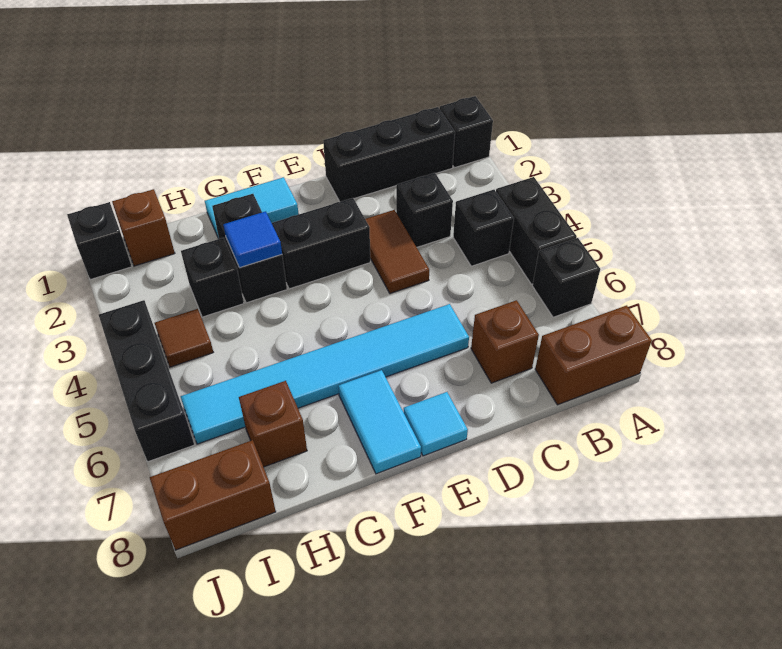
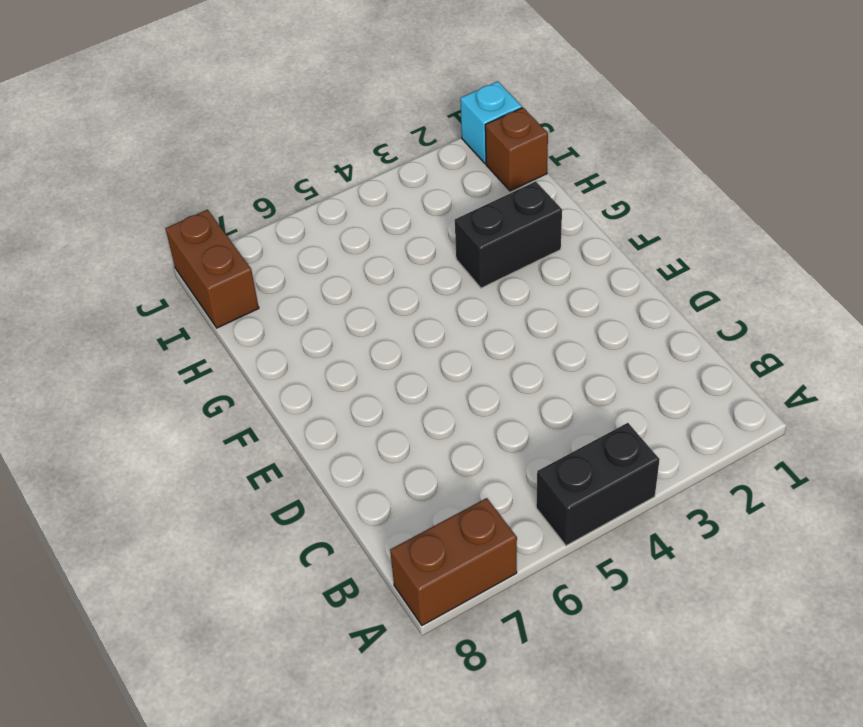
brown 1x2 brick [390,498,517,625] -> brown 1x2 brick turned to [535,305,652,405]
cyan 1x1 brick [460,81,522,163] -> black 1x1 brick [67,202,132,280]
none -> black 1x1 brick [440,96,493,168]
none -> black 1x1 brick [532,238,600,317]
none -> black 1x3 brick [323,107,455,202]

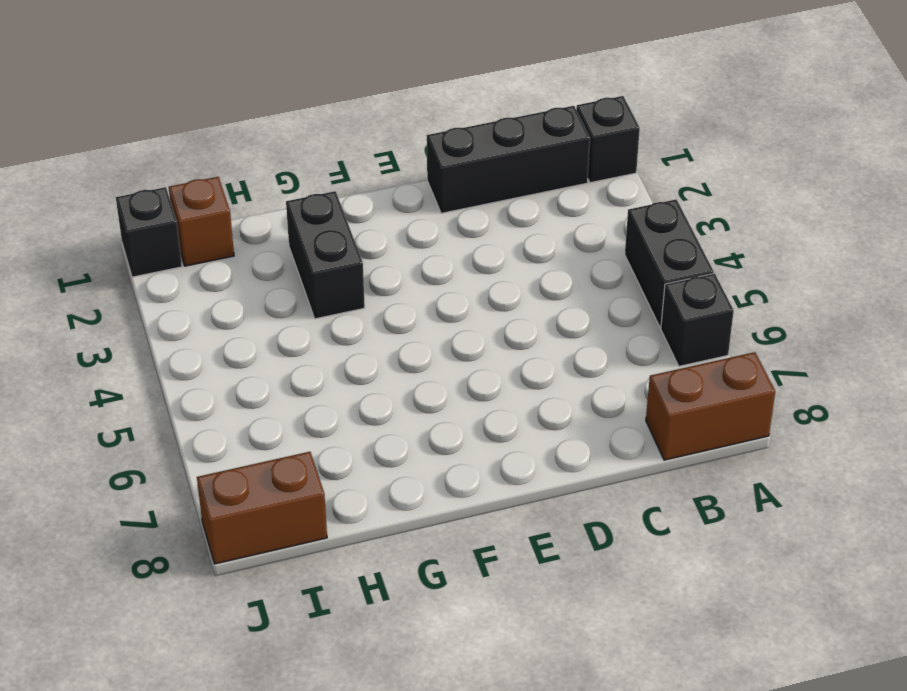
none -> black 1x1 brick [453,190,514,266]
none -> black 1x1 brick [396,173,453,247]
none -> brown 1x1 brick [471,300,539,383]

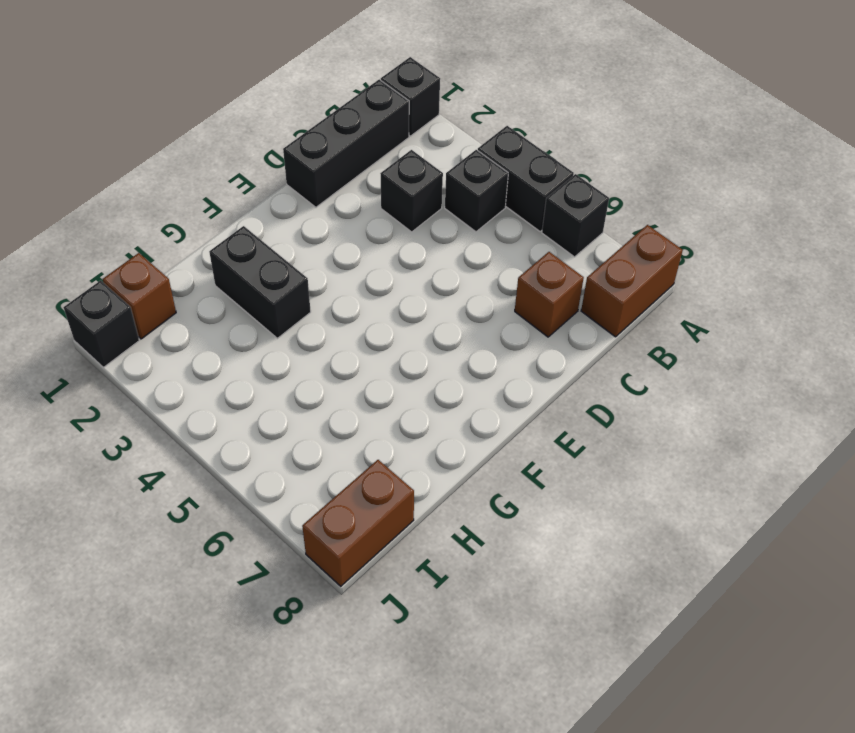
none -> brown 1x2 tile [365,210,429,293]
none -> cyan 1x6 tile [181,304,469,444]
none -> black 1x2 brick [272,198,370,289]

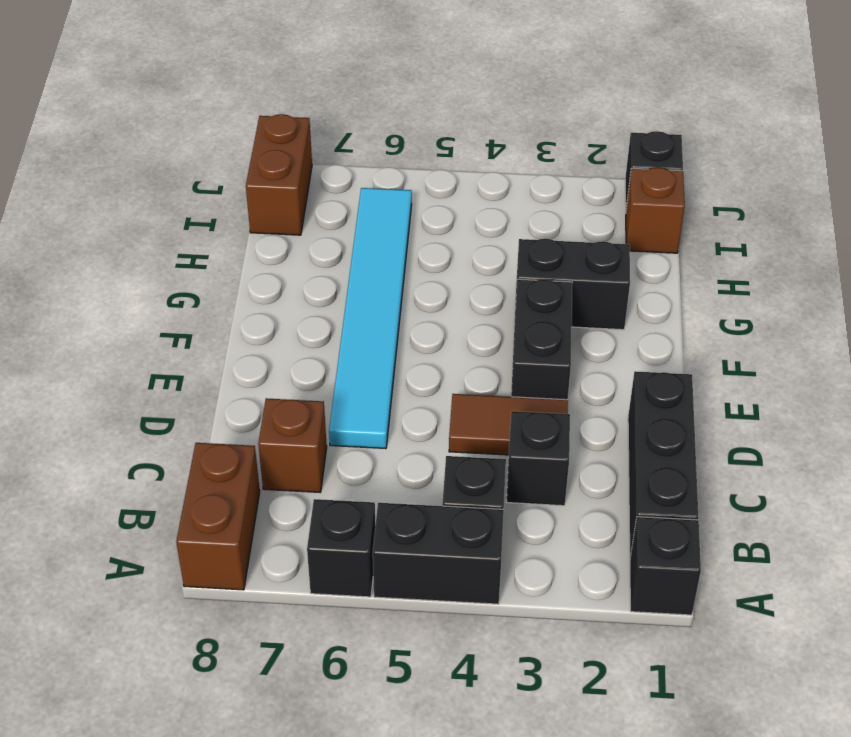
none -> cyan 1x1 tile [404,392,468,456]
none -> cyan 1x2 tile [205,177,299,239]
none -> cyan 1x2 tile [338,370,421,474]

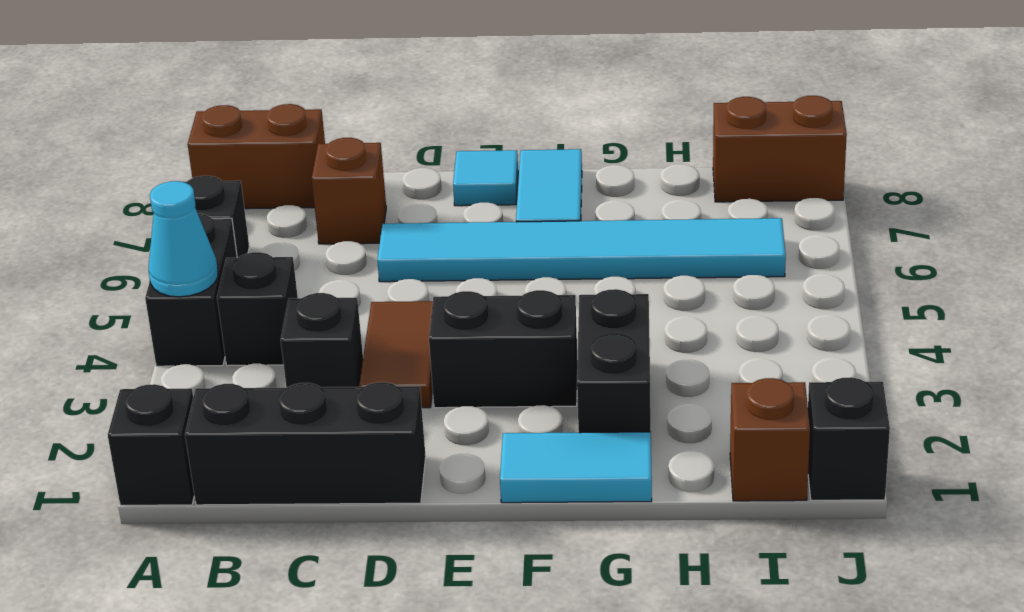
cyan 1x1 cone [149,181,218,297] -> none
none -> black 1x1 brick [181,238,244,317]
none -> brown 1x1 brick [239,381,307,467]
none -> brown 1x1 tile [155,309,213,367]

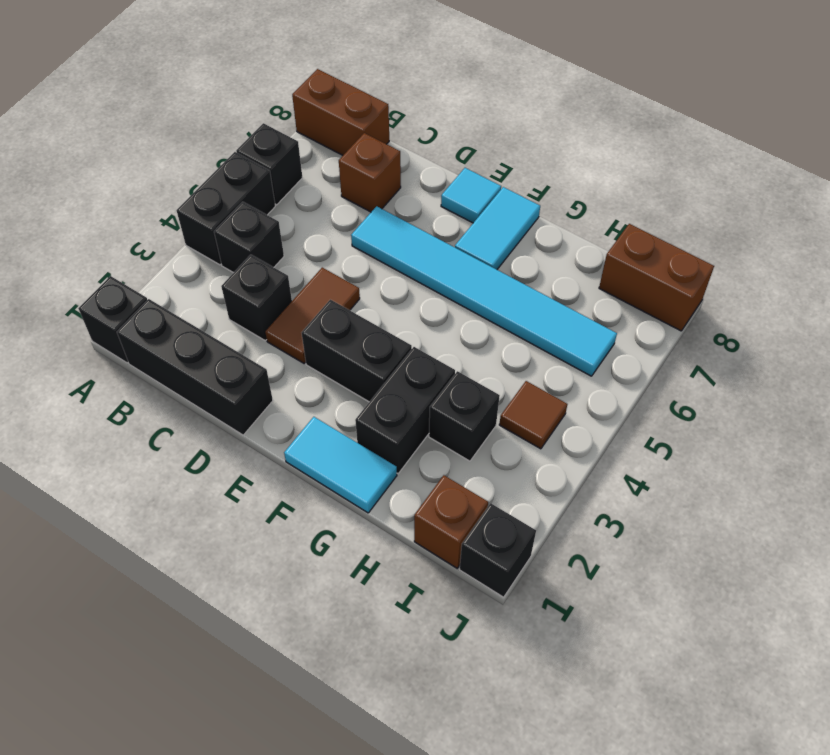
none -> brown 1x1 brick [239,381,307,467]
none -> black 1x3 brick [99,300,194,462]
none -> blue 1x1 tile [223,211,282,268]

